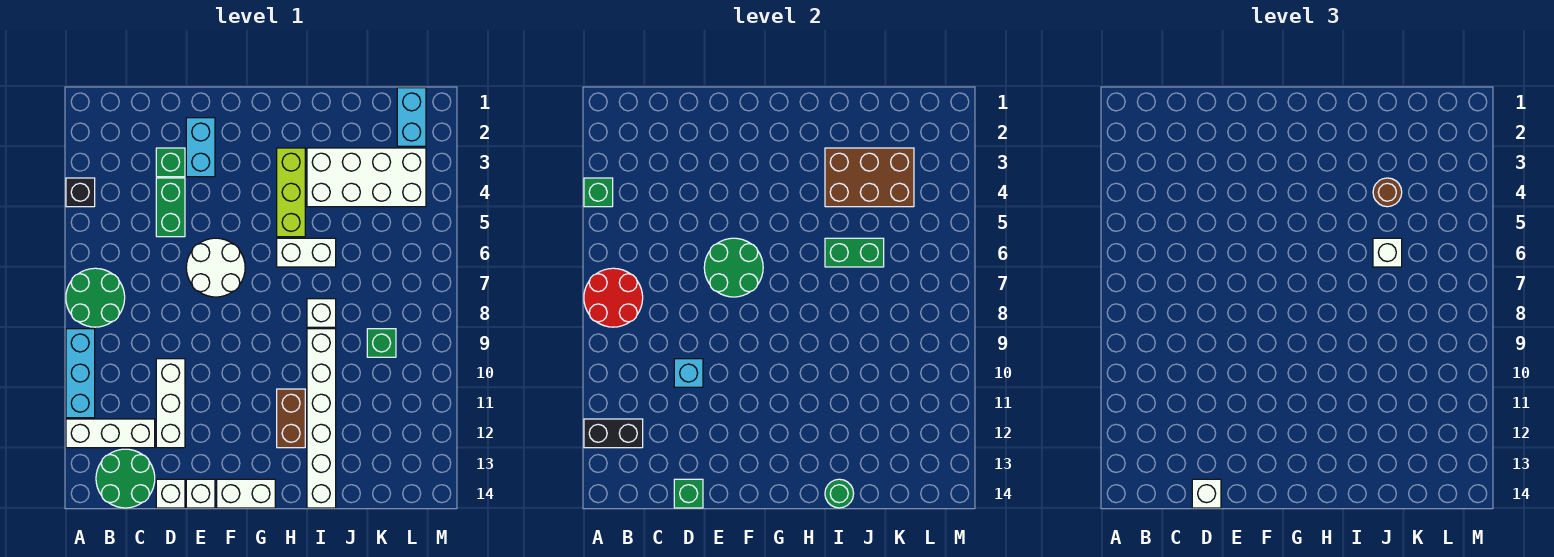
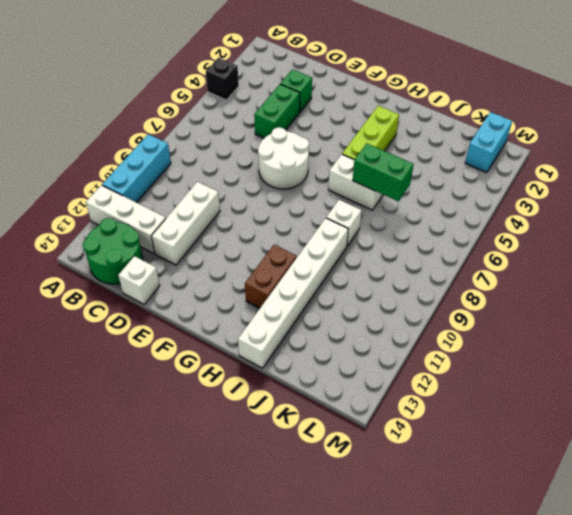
none -> green 2x2 round brick [66,268,125,327]
none -> cyan 1x2 brick [186,118,215,177]
none -> white 1x1 brick [186,479,215,508]
none -> white 1x2 brick [217,479,275,508]

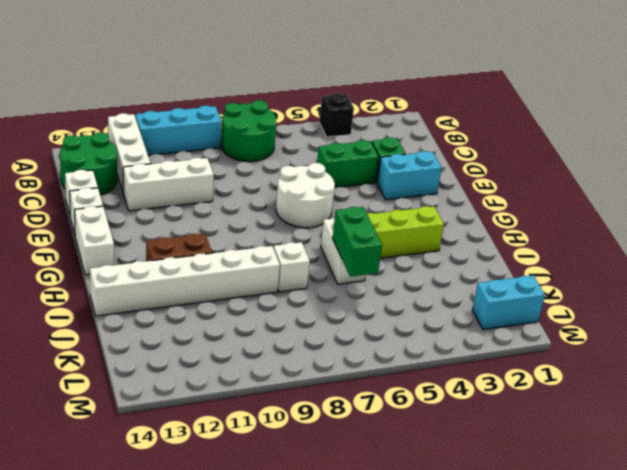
none -> white 2x4 brick [307,148,426,207]
none -> green 1x1 brick [367,329,396,357]
none -> green 1x1 brick [584,178,613,207]
none -> red 2x2 round brick [584,268,643,327]

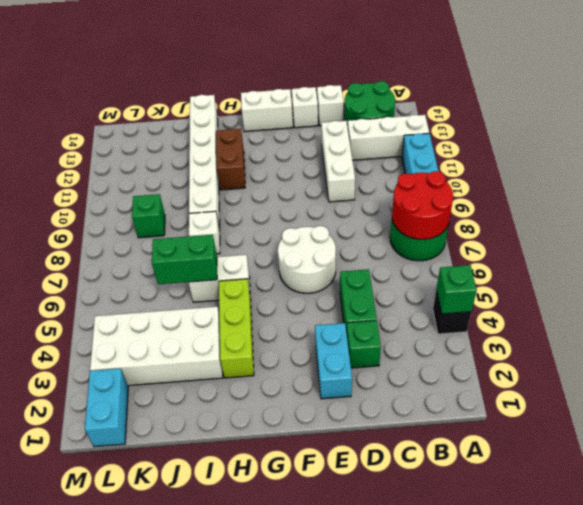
none -> black 1x2 brick [584,419,643,448]
none -> cyan 1x1 brick [674,359,703,387]
none -> green 1x1 brick [674,479,703,508]
none -> green 2x2 round brick [704,238,763,297]

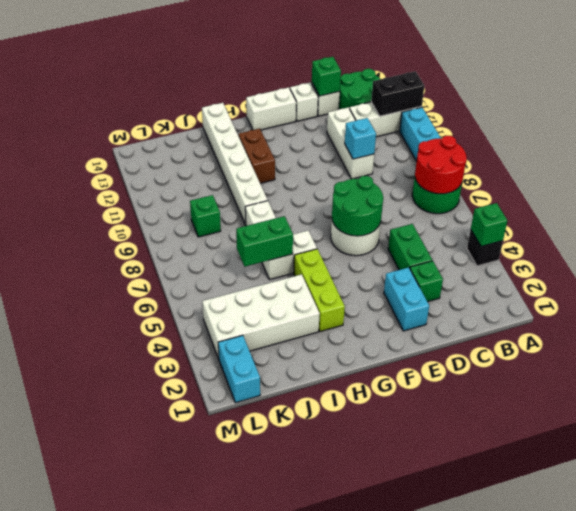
none -> brown 2x3 brick [825,148,914,207]
none -> green 1x1 round brick [825,479,854,508]
none -> white 1x1 brick [1192,479,1221,508]
none -> brown 1x1 round brick [1373,178,1402,207]

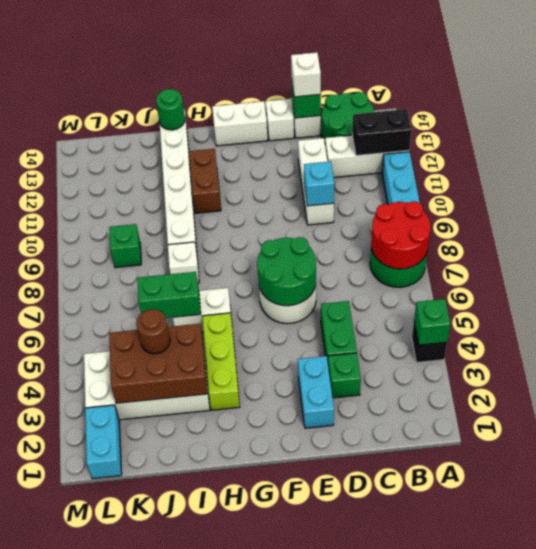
none -> white 1x1 brick [1373,238,1402,267]

